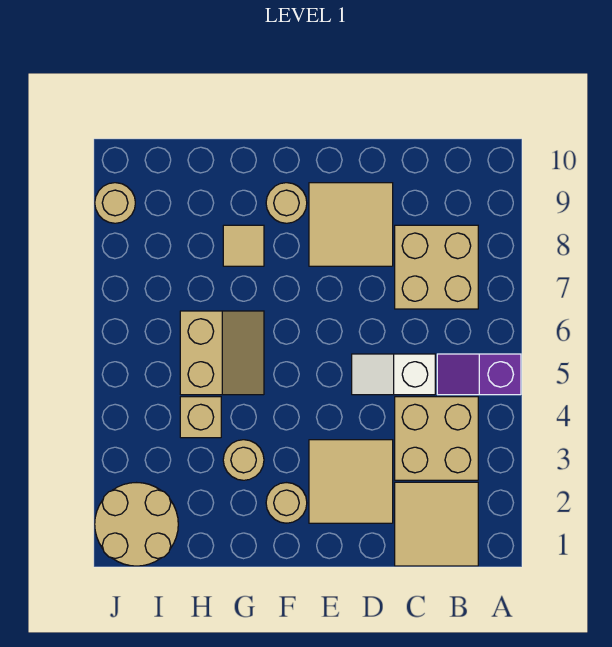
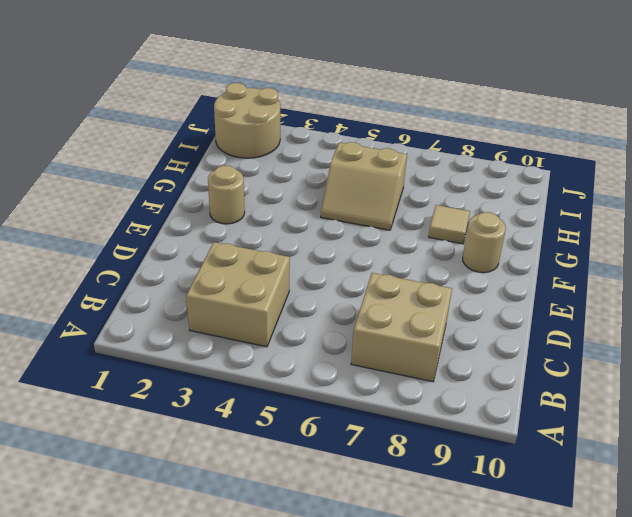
none -> purple 1x2 slope [437,354,521,395]
none -> tan 2x2 tile [395,482,478,566]
none -> white 1x2 slope [352,354,435,395]

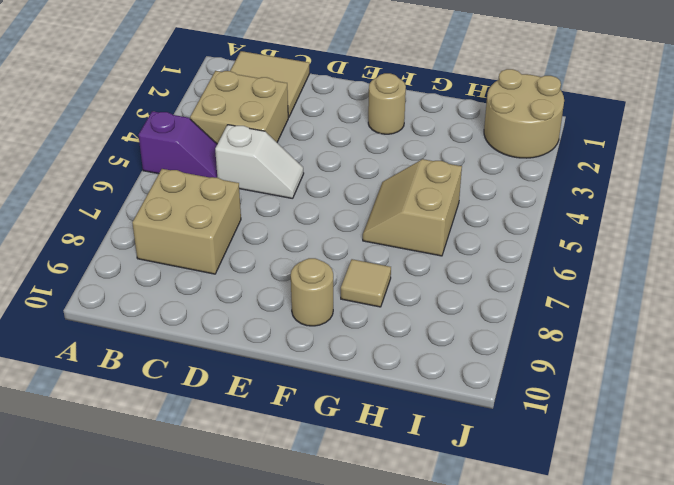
none -> tan 2x2 tile [309,440,393,523]
none -> tan 2x2 tile [309,183,393,266]
none -> tan 1x1 round brick [223,440,264,480]

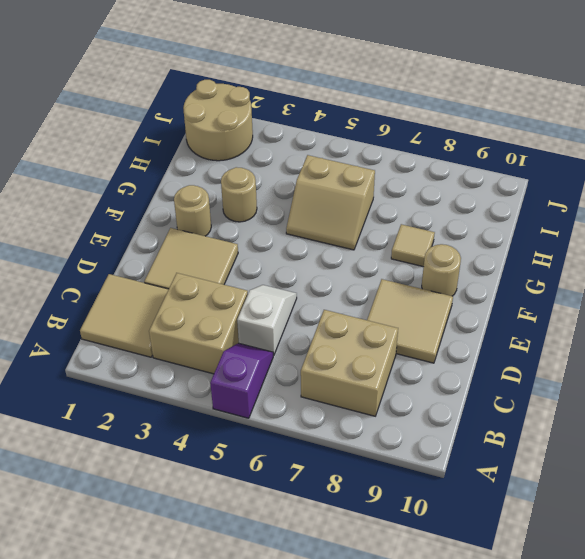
none -> tan 1x1 brick [180,397,221,438]
none -> tan 1x1 round brick [95,183,135,223]

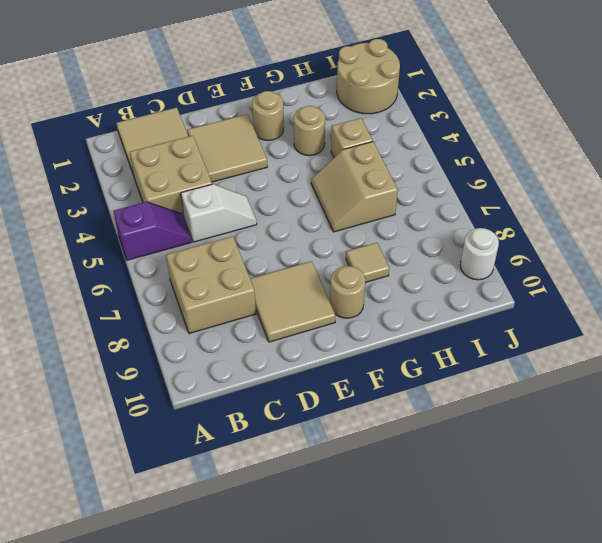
white 1x1 round brick [460,228,499,280] -> tan 1x1 round brick [95,183,135,223]

